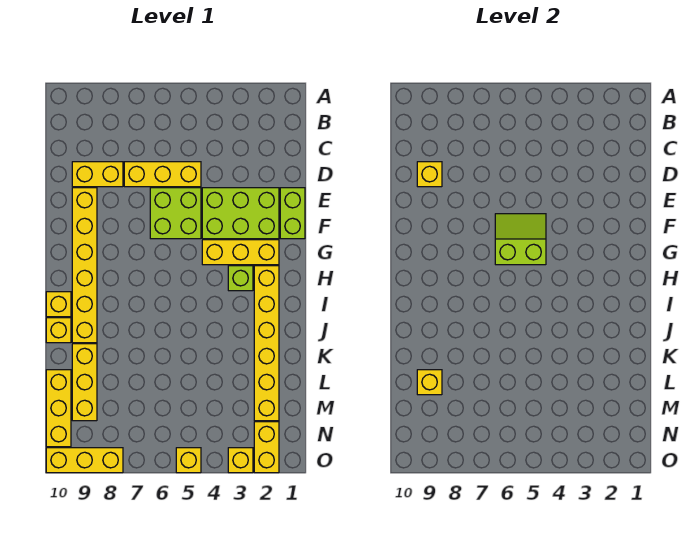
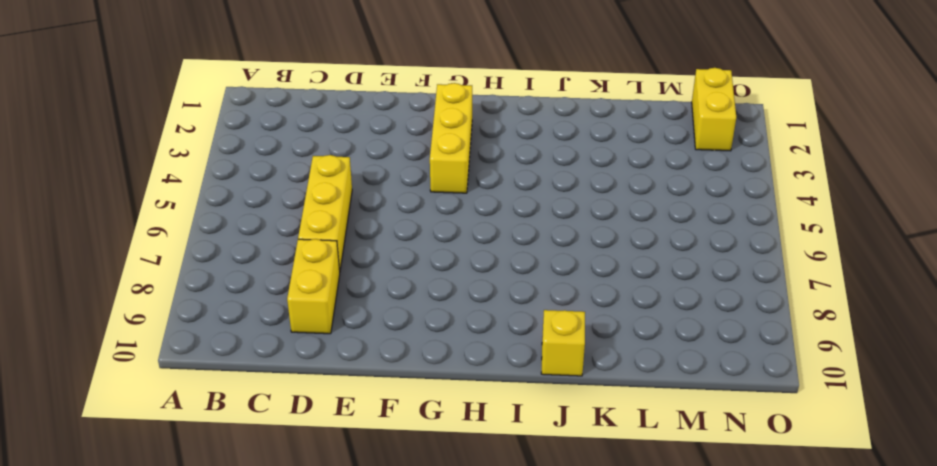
yellow 1x2 brick [692,68,736,151] -> yellow 1x2 brick turned to [254,422,279,473]
none -> lime 1x2 brick [280,188,305,239]
none -> lime 2x3 brick [202,188,279,239]
none -> lime 2x2 brick [150,188,201,239]

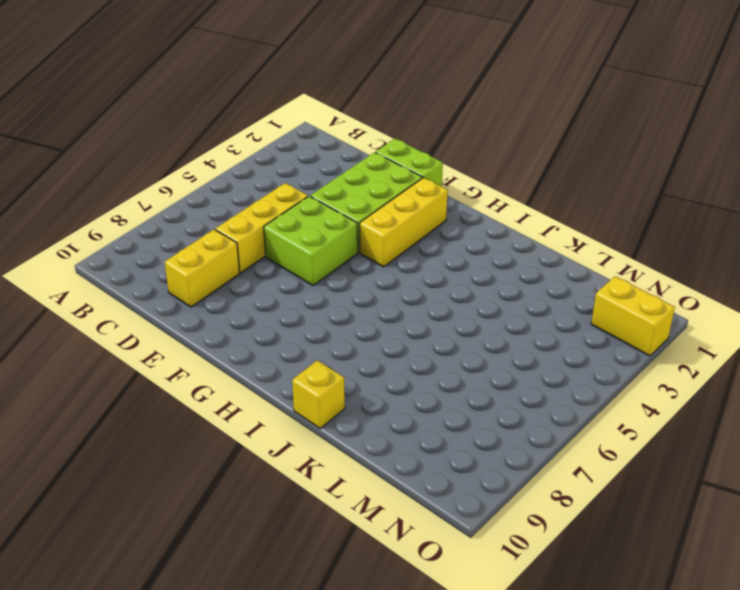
none -> yellow 1x6 brick [72,188,97,343]
none -> yellow 1x6 brick [254,266,279,421]
none -> lime 1x1 brick [228,266,253,291]

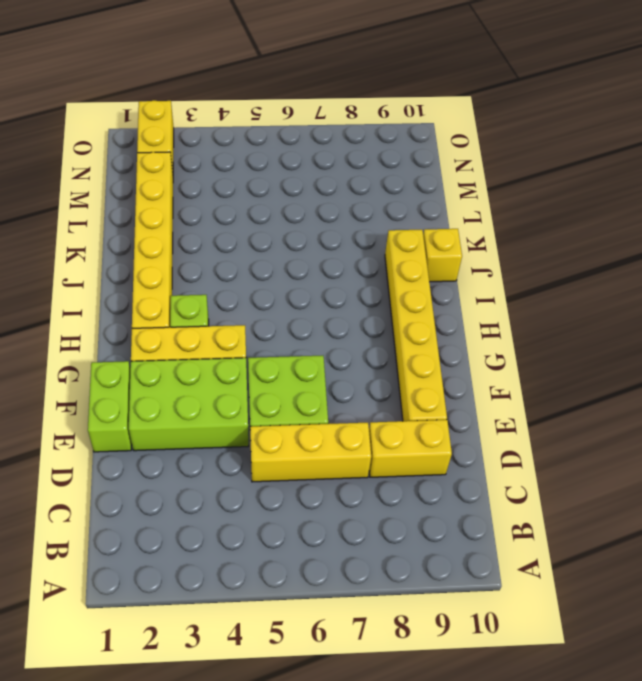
none -> yellow 1x1 brick [46,292,71,317]
none -> yellow 1x3 brick [72,344,97,421]
none -> yellow 1x3 brick [46,370,71,447]

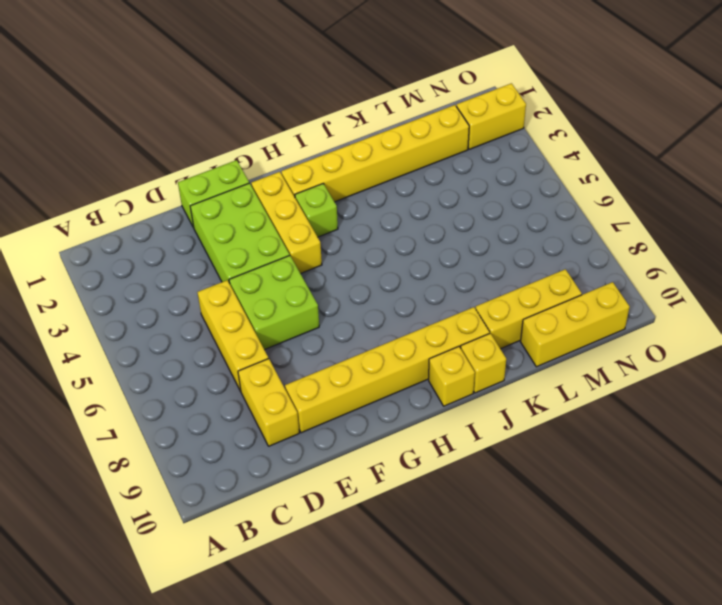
none -> yellow 1x1 brick [228,448,253,473]
none -> yellow 1x1 brick [176,448,201,473]
none -> yellow 1x3 brick [46,448,123,473]

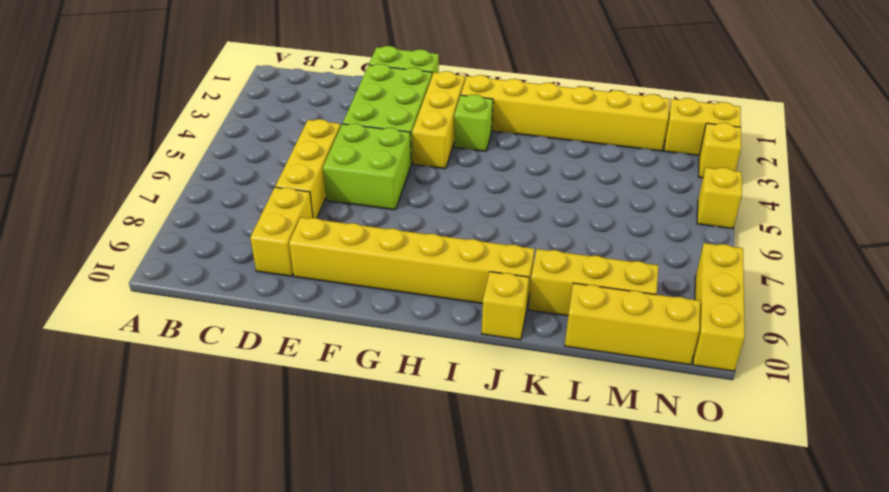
none -> yellow 1x1 brick [46,292,71,317]
none -> yellow 1x1 brick [417,162,442,187]
none -> lime 2x2 slope [495,214,546,265]

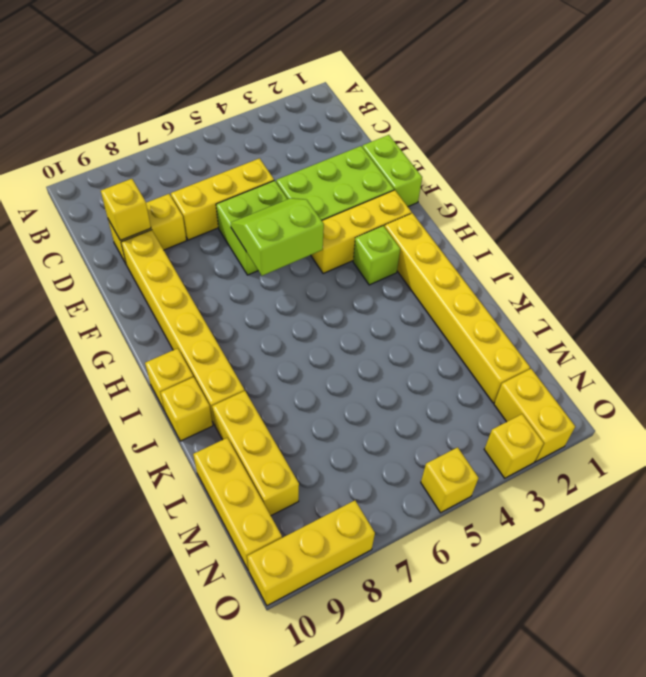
none -> yellow 1x1 brick [417,370,442,395]

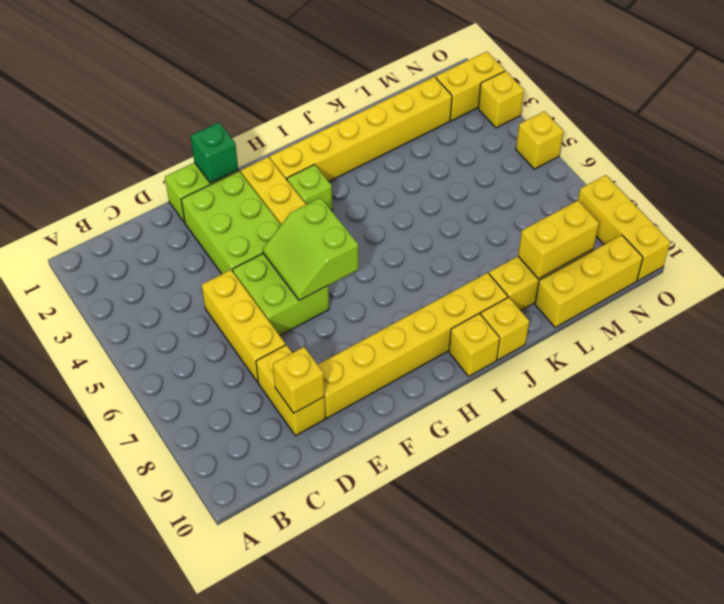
green 1x1 brick [191,122,238,183] -> none
yellow 1x2 brick [518,201,599,279] -> yellow 1x1 brick [417,370,442,395]

